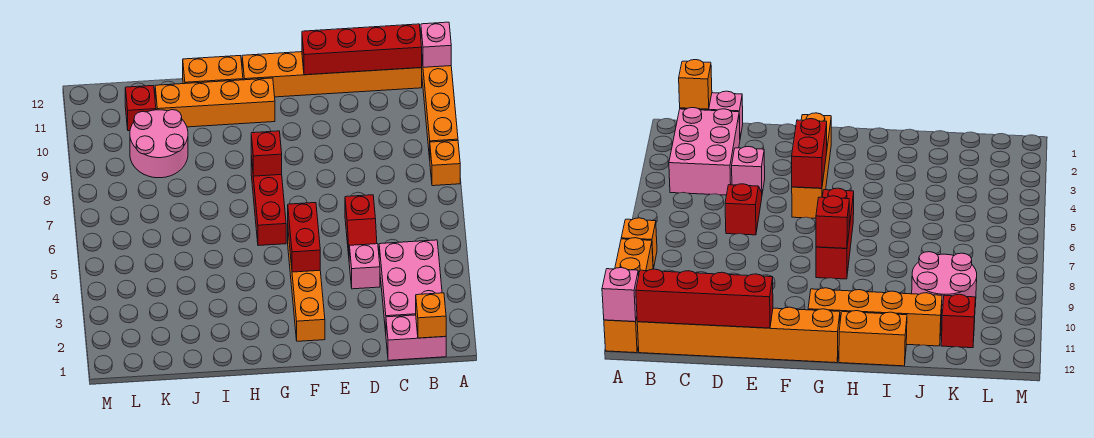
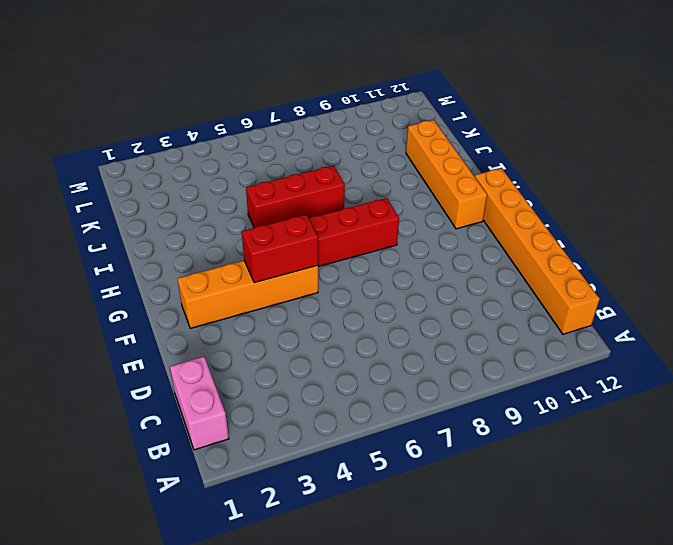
red 1x3 brick [246,166,345,228] -> none
none -> orange 1x1 brick [430,140,460,186]
none -> orange 1x4 brick [422,62,458,158]
none -> pink 2x3 brick [379,240,442,332]

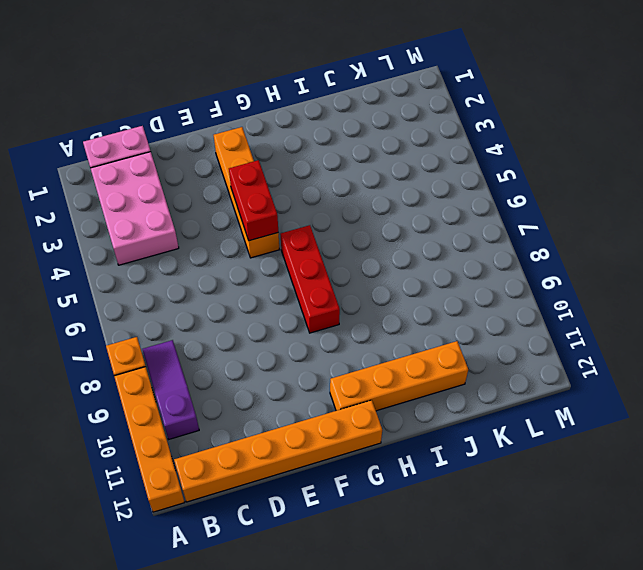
purple 1x3 slope [142,340,199,439] -> none
none -> pink 1x1 brick [349,244,380,289]
none -> red 1x2 slope [345,195,377,255]
none -> orange 1x2 brick [183,56,243,84]

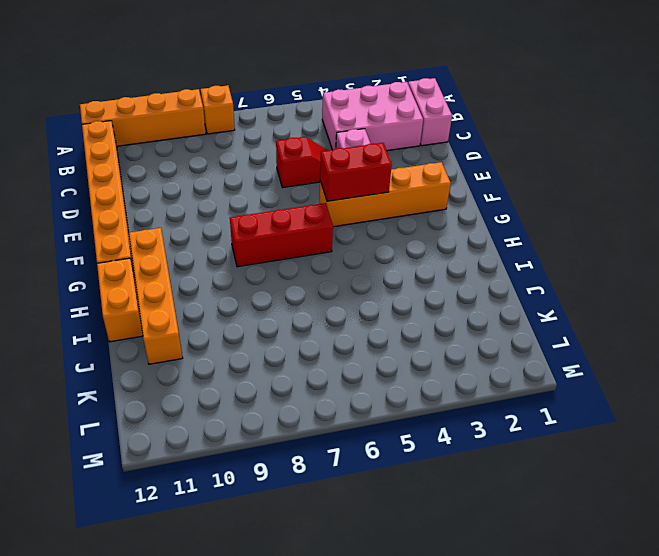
none -> pink 2x2 round brick [130,110,188,178]
none -> red 1x1 brick [125,85,156,131]
none -> pink 1x1 brick [421,22,451,67]

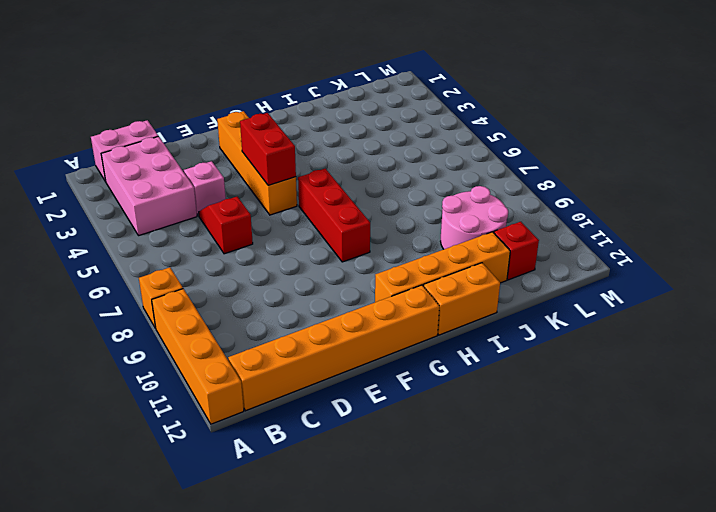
none -> pink 1x1 brick [421,22,451,67]
none -> orange 1x1 brick [416,293,446,338]
none -> red 1x4 brick [302,24,422,75]

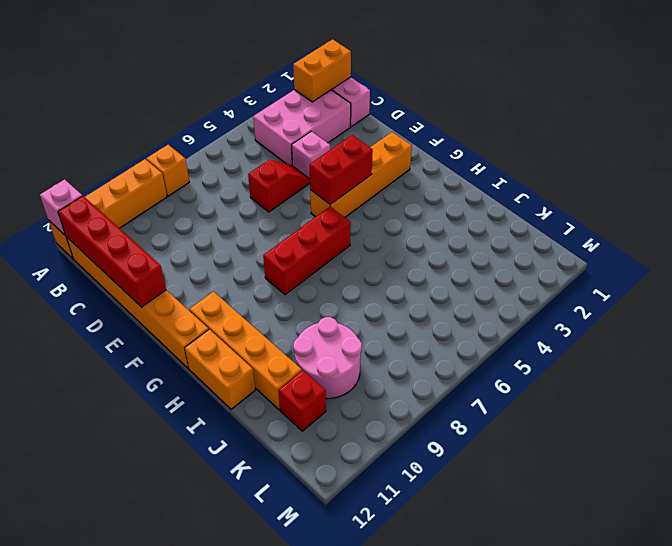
orange 1x2 brick [293,39,351,102] -> orange 1x1 brick [416,293,446,338]
none -> red 1x1 brick [251,131,282,176]

